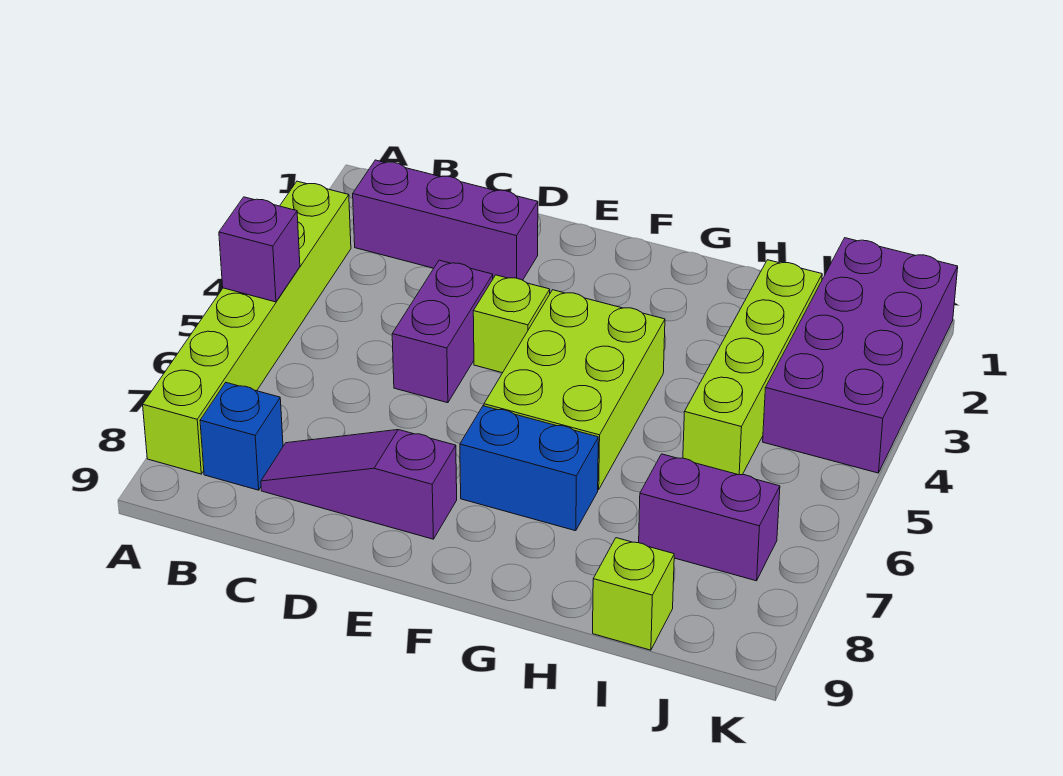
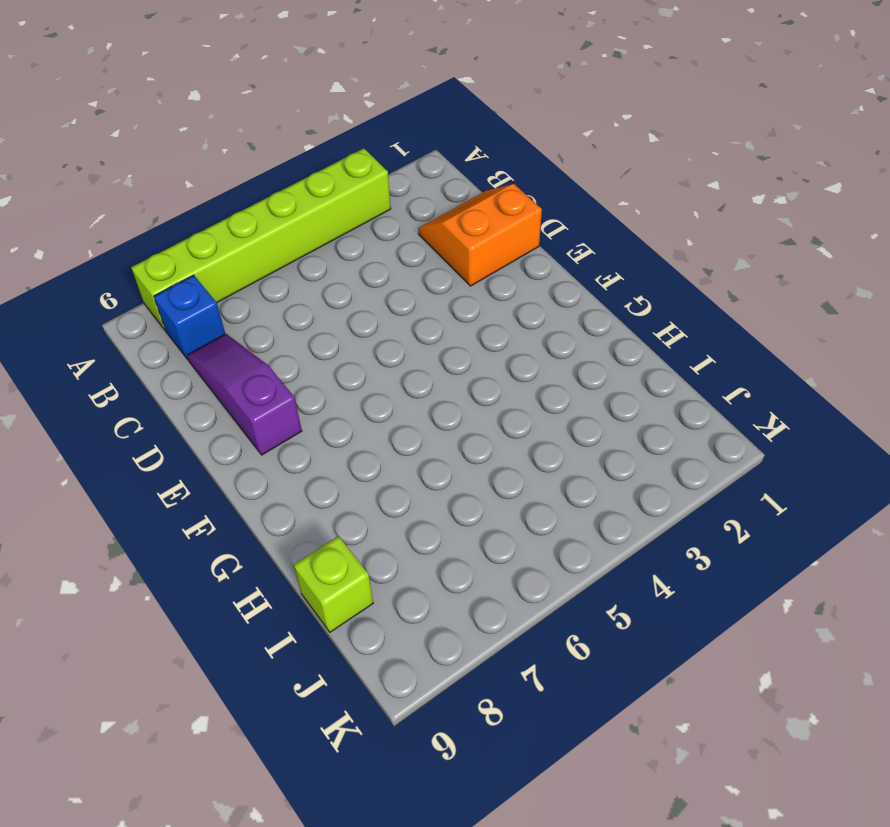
orange 2x2 slope [418,184,542,286] -> purple 1x3 brick [353,160,538,280]
none -> purple 1x2 brick [392,260,493,403]
none -> lime 1x1 brick [473,275,550,373]
none -> lime 2x3 brick [484,290,665,490]

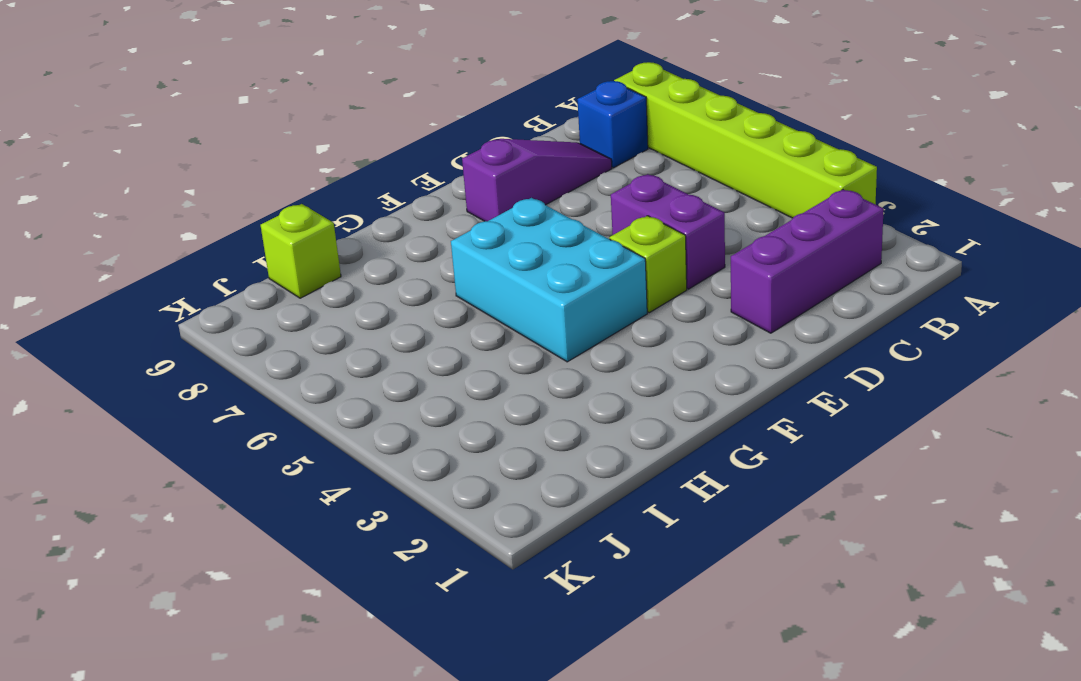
cyan 2x3 brick [451,198,647,362] -> lime 2x3 brick [484,290,665,490]
none -> blue 1x2 brick [460,406,598,531]
none -> lime 1x4 brick [683,260,822,475]
none -> purple 1x2 brick [639,454,780,581]

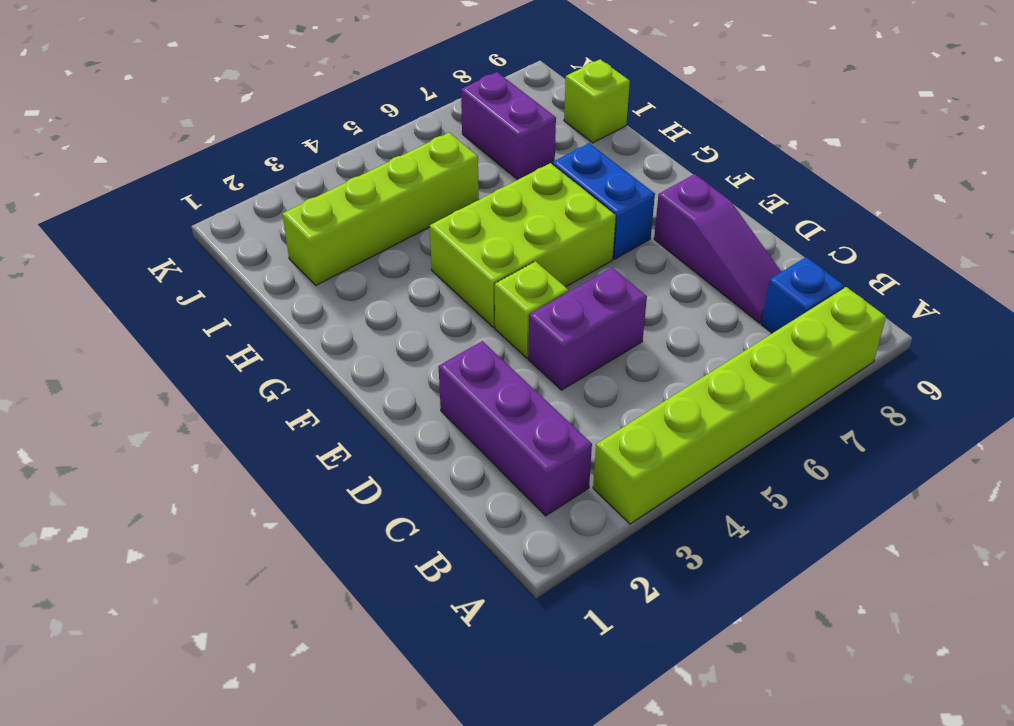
none -> purple 2x4 brick [763,238,958,473]
none -> purple 1x1 brick [219,197,300,302]

